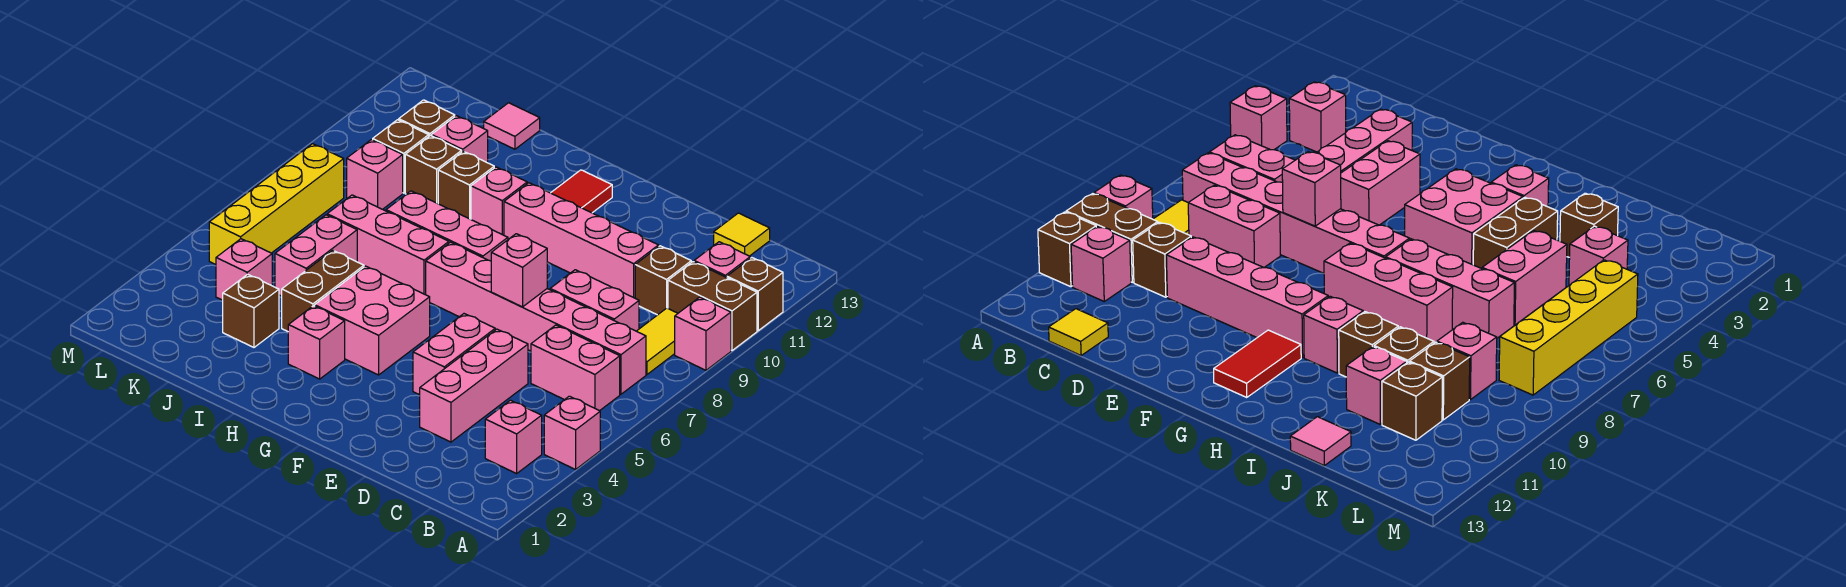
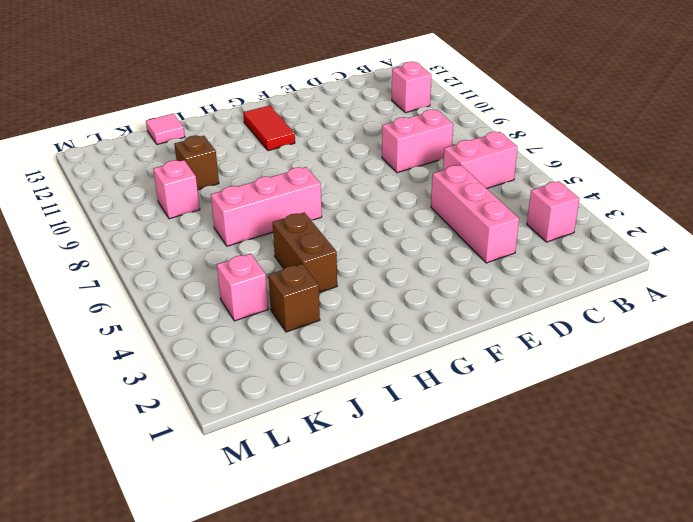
none -> pink 1x1 brick [544,396,600,469]
none -> pink 1x1 brick [675,297,731,370]
none -> brown 1x2 brick [668,262,757,351]
none -> brown 1x1 brick [727,258,783,331]

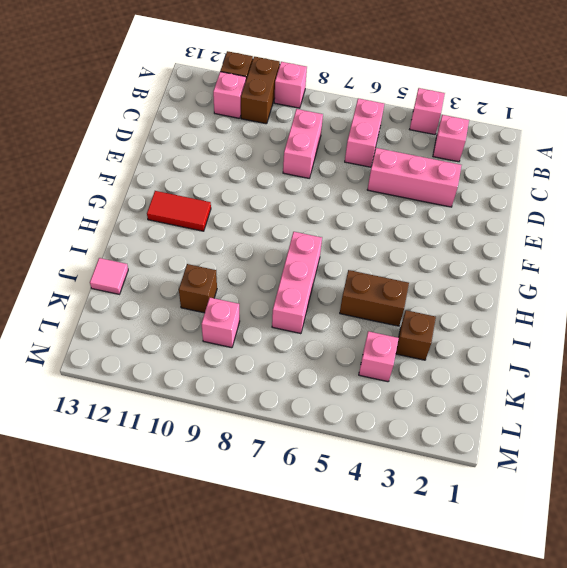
none -> pink 1x6 brick [426,242,646,394]
none -> yellow 1x2 tile [637,308,678,374]
none -> brown 1x1 brick [635,246,691,315]
none -> yellow 1x1 tile [714,213,770,256]

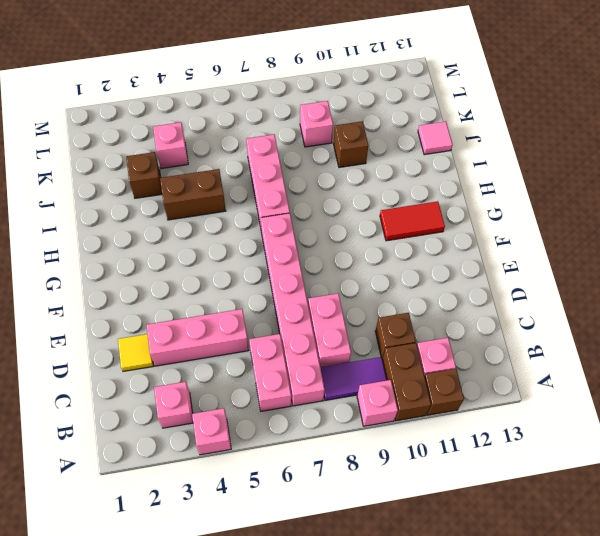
purple 1x2 tile [320,357,387,400] -> yellow 1x2 tile [637,308,678,374]
yellow 1x1 tile [118,334,153,371] -> yellow 1x1 tile moved to [714,213,770,256]
none -> pink 1x4 brick [504,183,659,298]
none -> pink 1x2 brick [413,314,495,395]
none -> pink 2x2 brick [315,266,430,375]
none -> pink 1x3 brick [386,191,508,261]

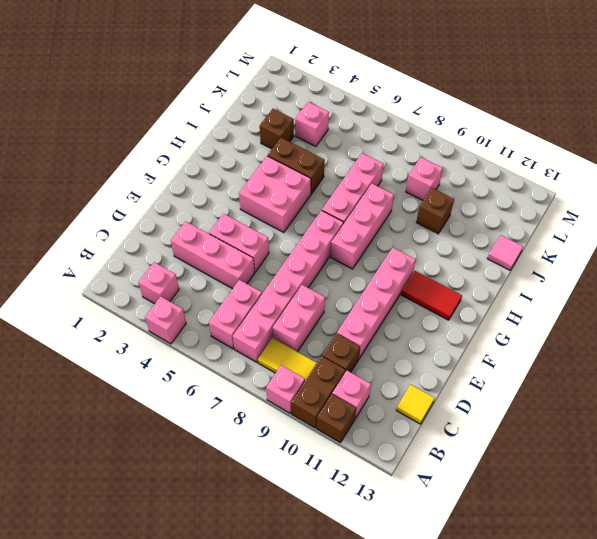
none -> pink 1x1 brick [288,306,345,379]
none -> pink 1x1 brick [471,167,527,235]
none -> brown 1x1 brick [438,151,494,219]
none -> pink 1x2 brick [275,215,357,296]

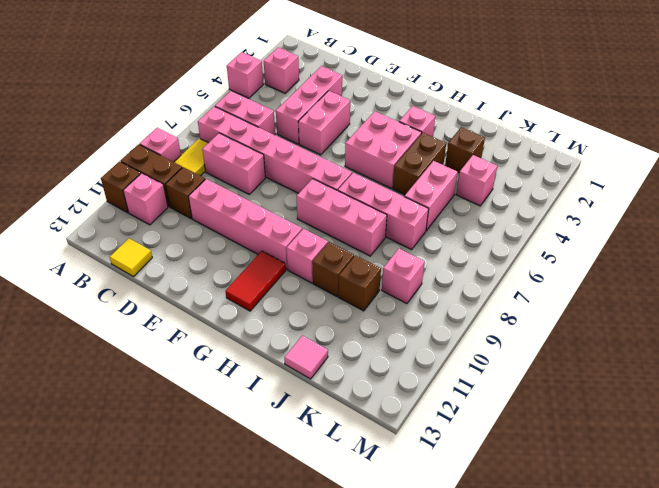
none -> pink 1x1 brick [432,116,488,163]
none -> brown 1x1 brick [373,120,429,193]
none -> brown 1x1 brick [399,100,455,136]
none -> yellow 1x4 brick [209,144,344,265]

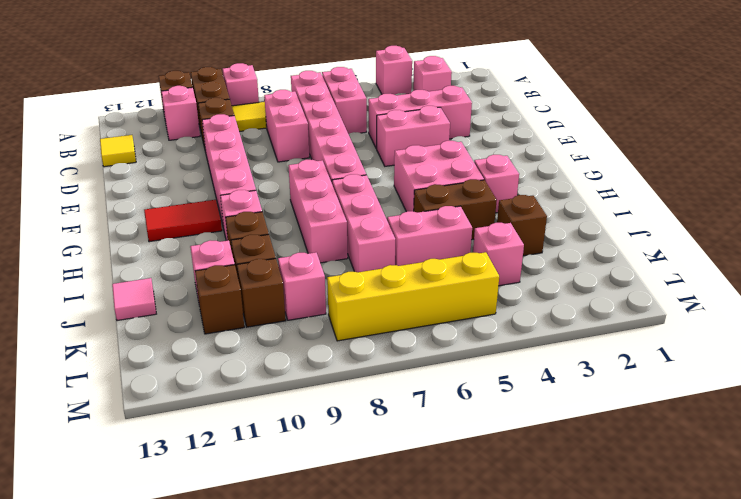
none -> pink 1x1 brick [491,234,547,307]

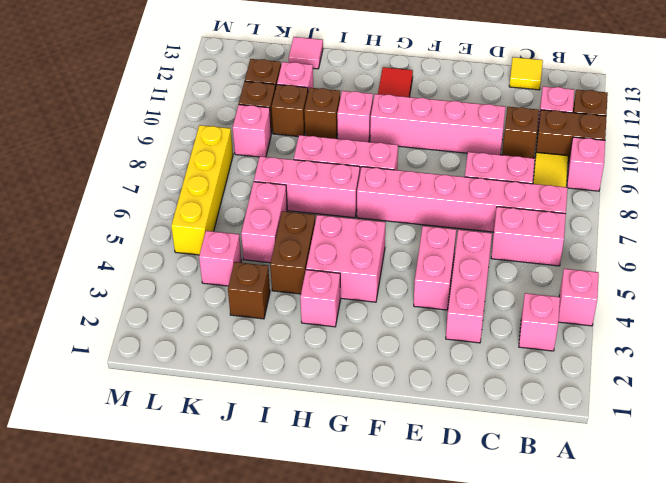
none -> pink 1x1 brick [491,234,547,307]

